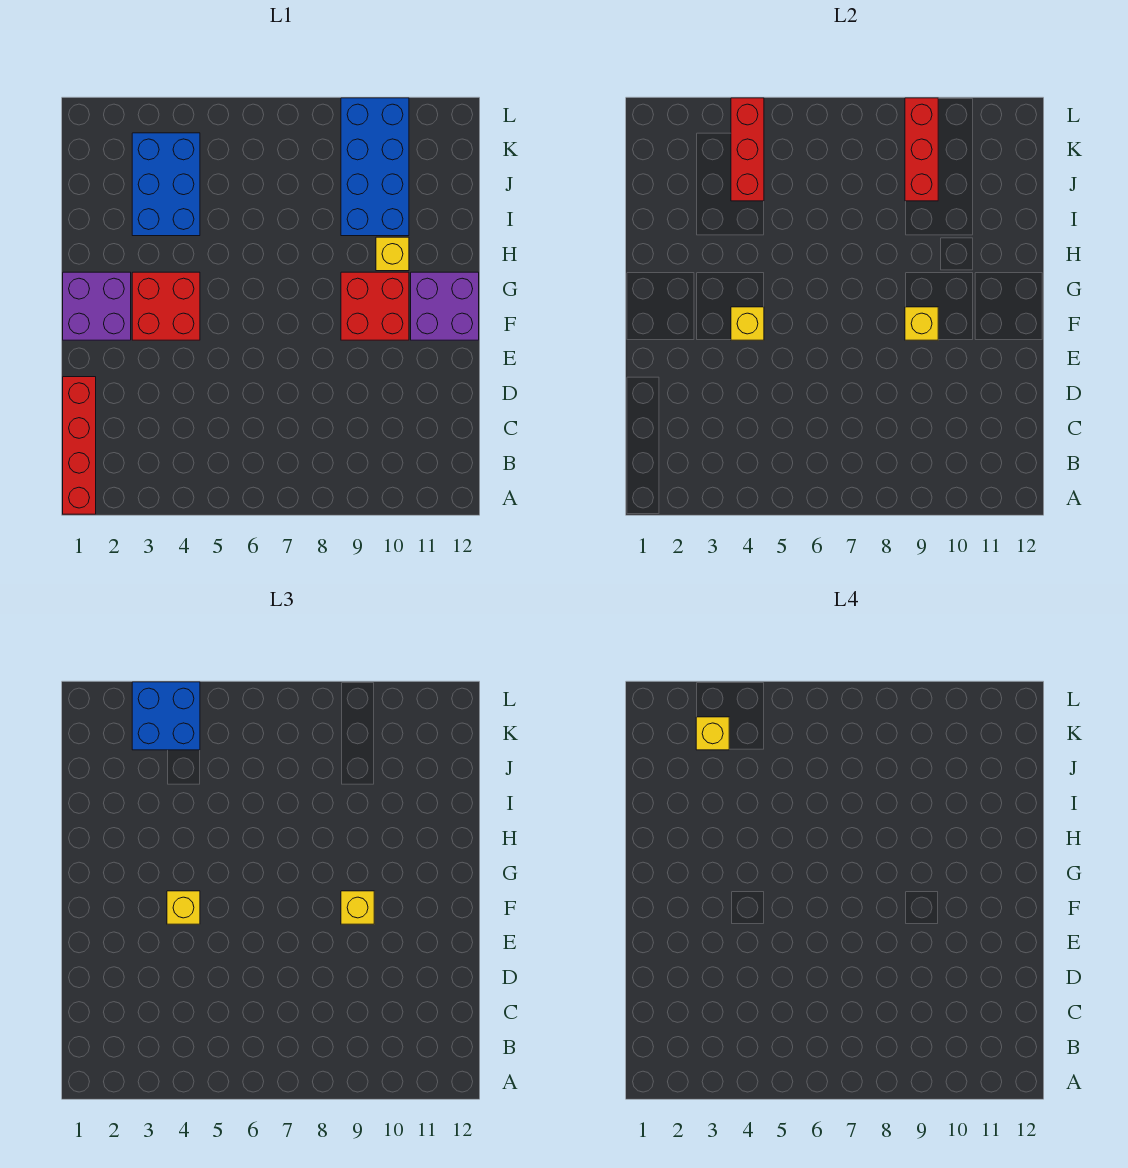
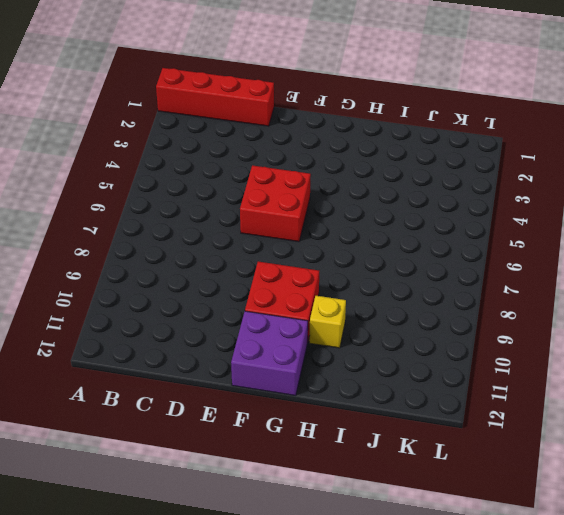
red 2x2 brick [240,165,311,242] -> red 2x2 brick moved to [132,272,200,340]
none -> purple 2x2 brick [63,272,131,340]
none -> blue 2x3 brick [132,133,200,236]
none -> blue 2x4 brick [341,98,409,236]

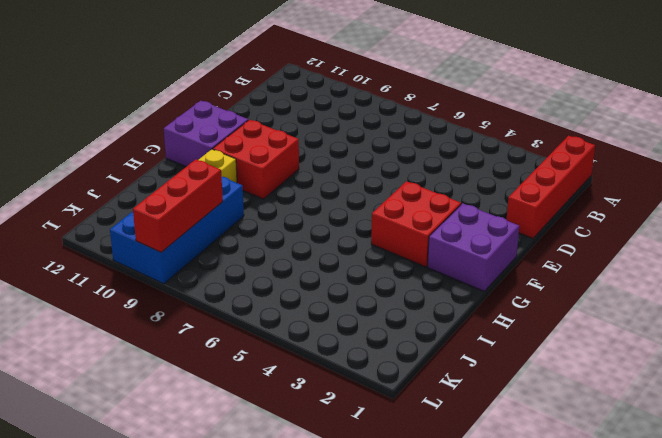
none -> blue 2x3 brick [132,133,200,236]
none -> yellow 1x1 brick [731,307,764,340]
none -> yellow 1x1 brick [905,307,938,340]

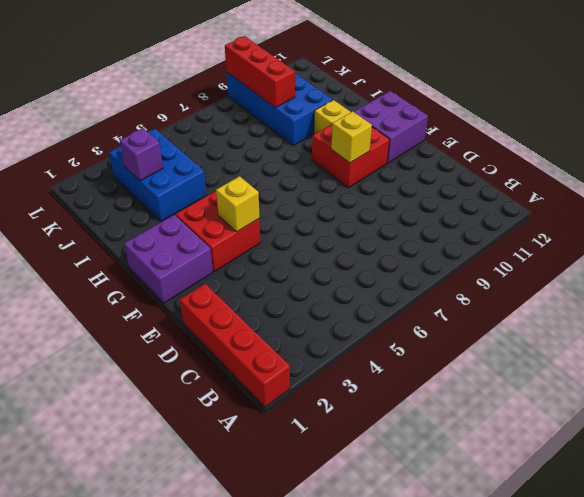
purple 1x1 brick [120,128,163,181] -> none
none -> red 1x3 brick [731,98,764,201]
none -> yellow 1x1 brick [167,891,200,924]
none -> yellow 1x1 brick [341,891,374,924]

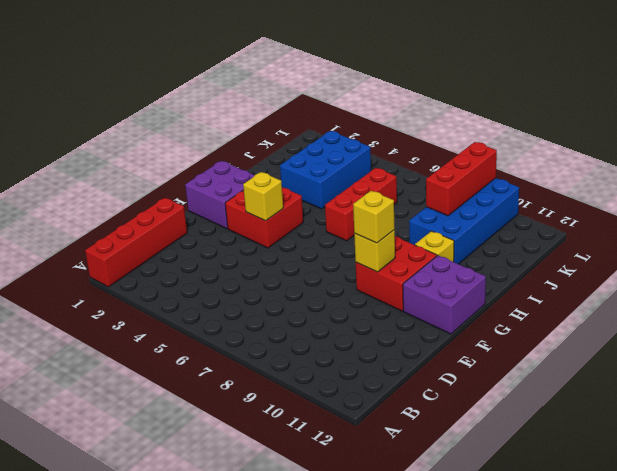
red 1x3 brick [325,168,397,241] -> red 1x3 brick moved to [731,98,764,201]
none -> yellow 1x1 brick [167,891,200,924]
none -> blue 2x2 brick [132,682,200,750]
none -> yellow 1x1 brick [696,717,729,750]

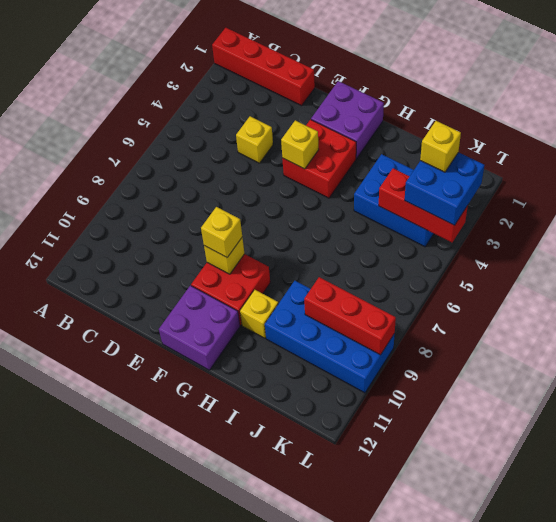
yellow 1x1 brick [236,116,273,163] -> yellow 1x1 brick moved to [167,891,200,924]

